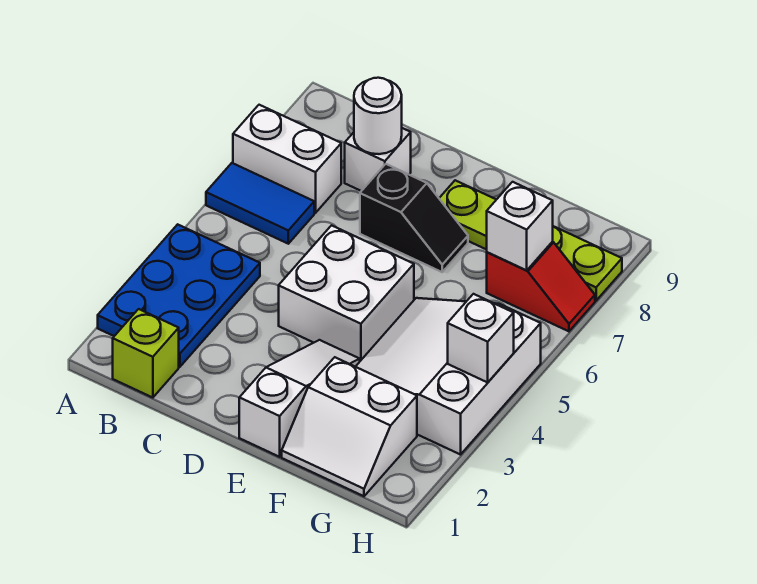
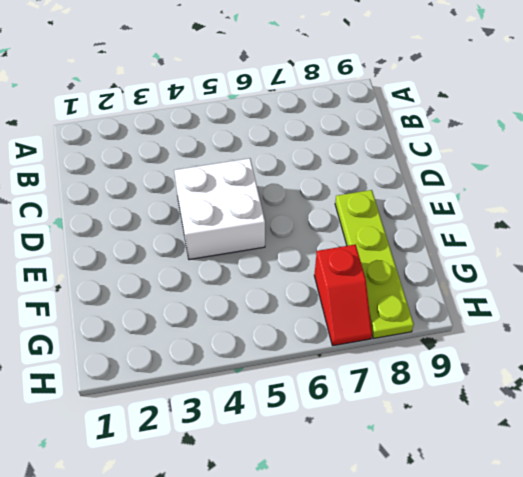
none -> blue 2x3 plate [98,224,260,367]
none -> blue 1x2 tile [206,163,314,244]
none -> white 1x2 brick [233,105,341,213]

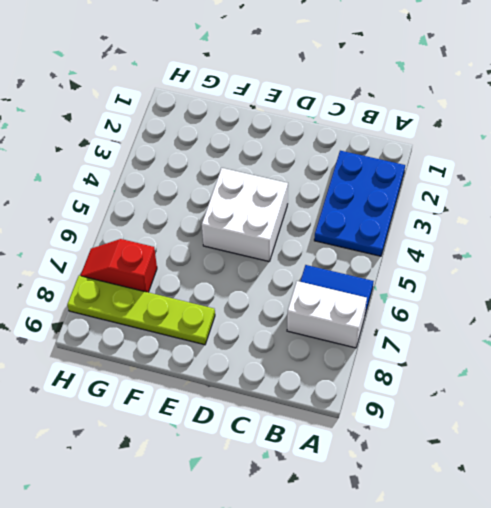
none -> lime 1x1 brick [113,309,179,398]
none -> white 1x1 brick [345,128,411,191]
none -> black 1x2 slope [360,164,468,272]

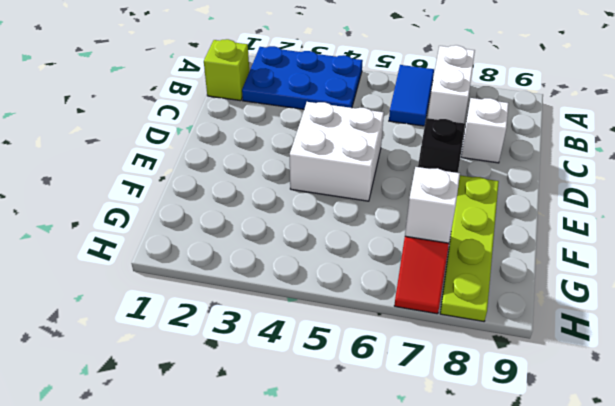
none -> white 1x3 slope [239,340,360,457]
none -> white 2x2 slope [282,357,417,496]
none -> white 3x3 slope [356,298,541,455]

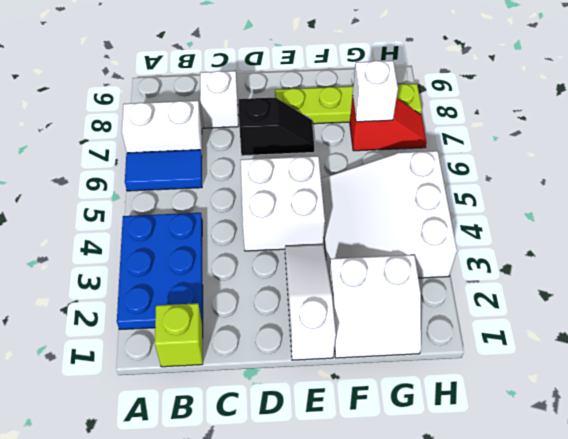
none -> white 1x1 round brick [354,78,402,154]
none -> white 1x1 brick [448,294,514,382]

